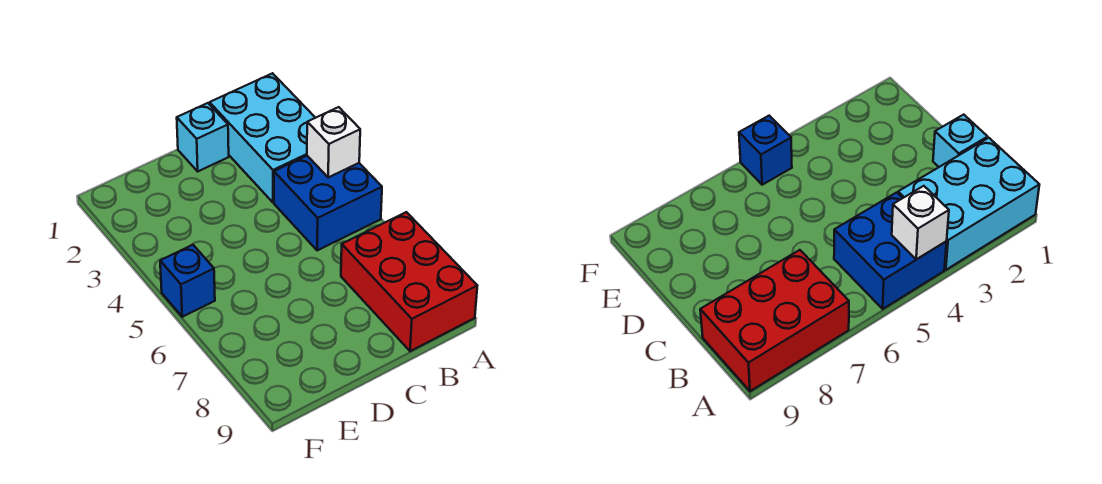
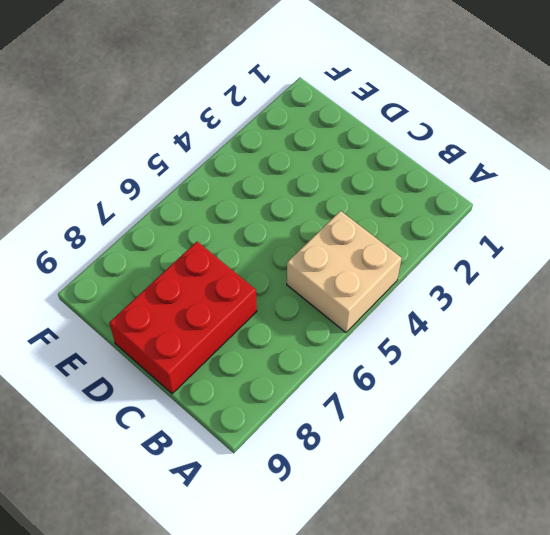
tan 2x2 brick [287,211,402,332] -> blue 2x2 brick [274,156,382,251]
red 2x3 brick [109,242,257,394] -> red 2x3 brick moved to [341,212,477,351]
none -> cyan 2x3 brick [210,73,315,203]
none -> cyan 1x1 brick [177,103,229,171]

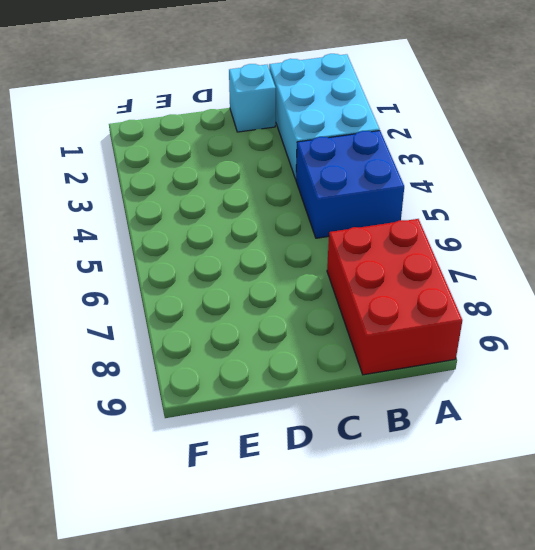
none -> blue 1x1 brick [160,245,215,317]
none -> white 1x1 brick [307,107,360,177]

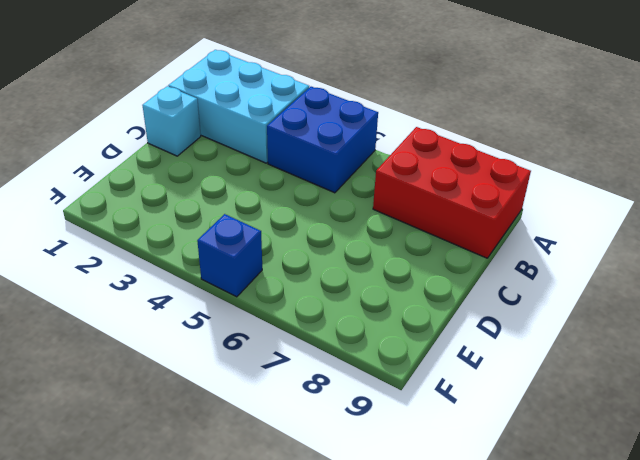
none -> white 1x1 brick [307,107,360,177]

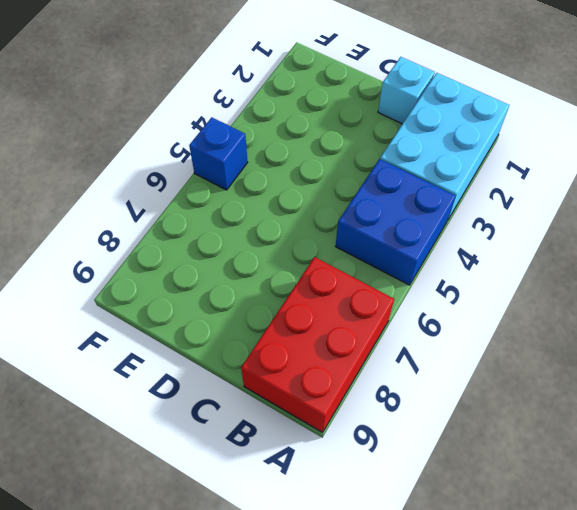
none -> white 1x1 brick [307,107,360,177]

